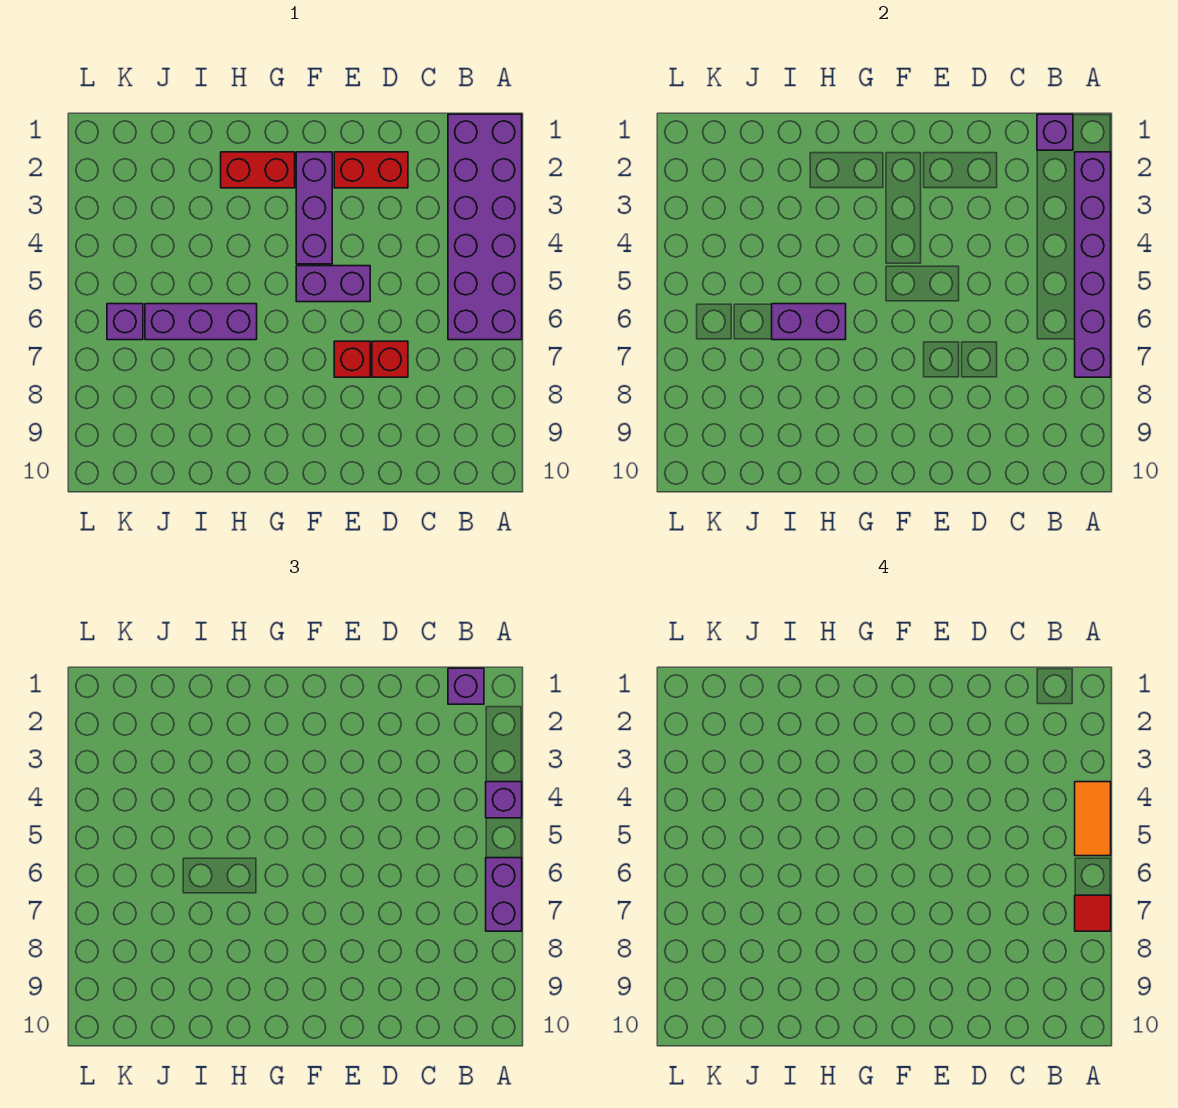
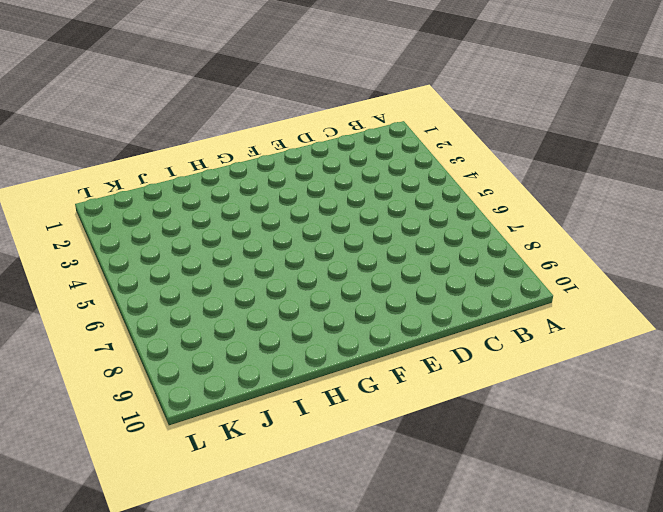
none -> purple 2x6 brick [448,114,522,340]
none -> red 1x2 brick [334,152,408,188]
none -> red 1x1 brick [372,341,408,377]

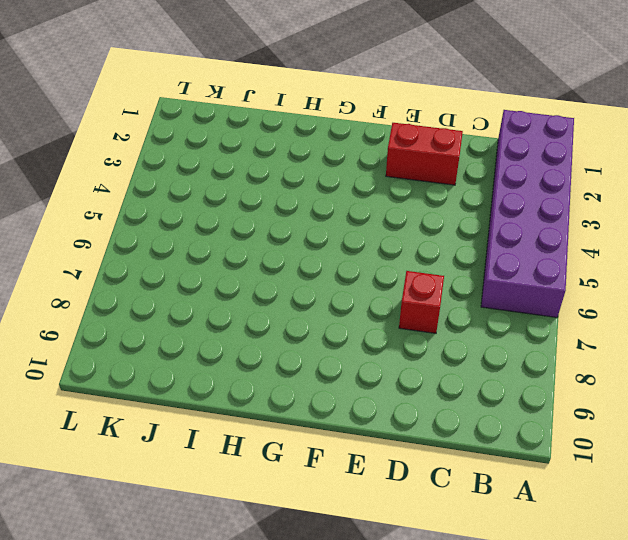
none -> purple 1x2 brick [296,266,370,302]
none -> red 1x1 brick [334,341,370,377]
none -> purple 1x3 brick [296,152,332,264]

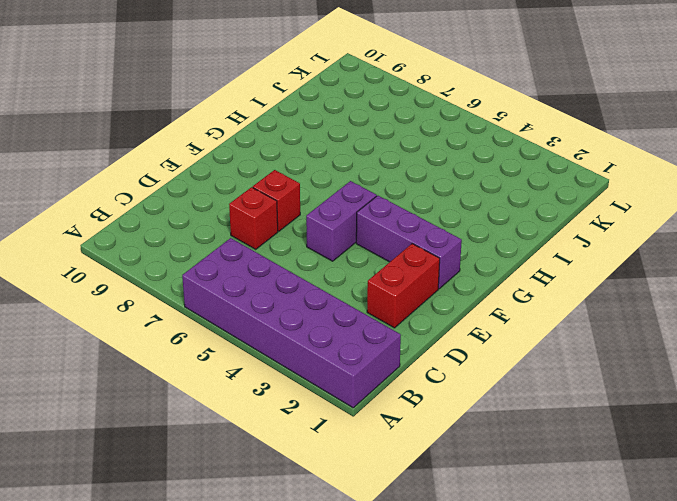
none -> red 1x2 brick [221,152,295,188]
none -> purple 1x3 brick [145,304,257,340]
none -> purple 1x1 brick [107,304,143,340]

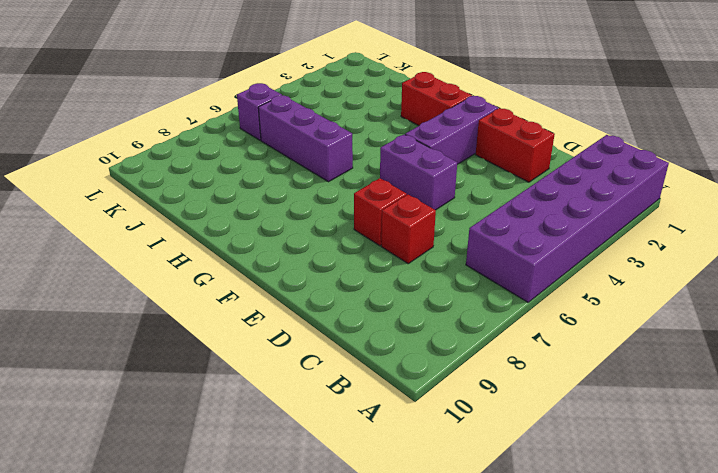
none -> purple 1x6 brick [1075,152,1111,377]
none -> purple 1x1 brick [1037,114,1073,150]
none -> purple 1x2 brick [772,304,846,340]

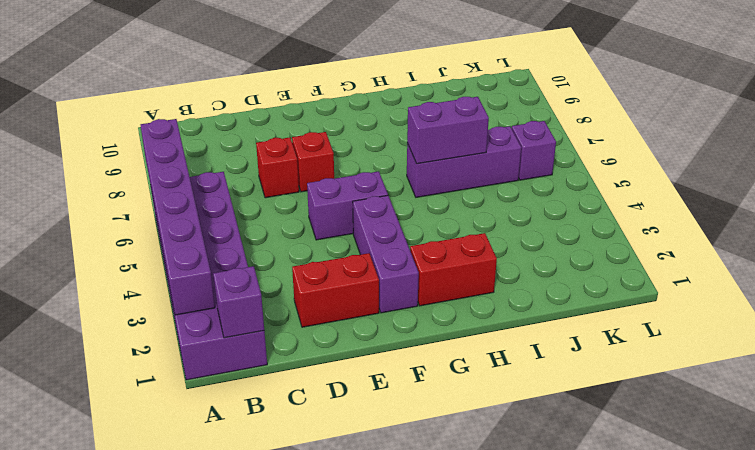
none -> purple 1x1 brick [486,782,522,818]
none -> purple 1x2 brick [486,858,522,931]
none -> purple 1x1 brick [448,668,484,704]

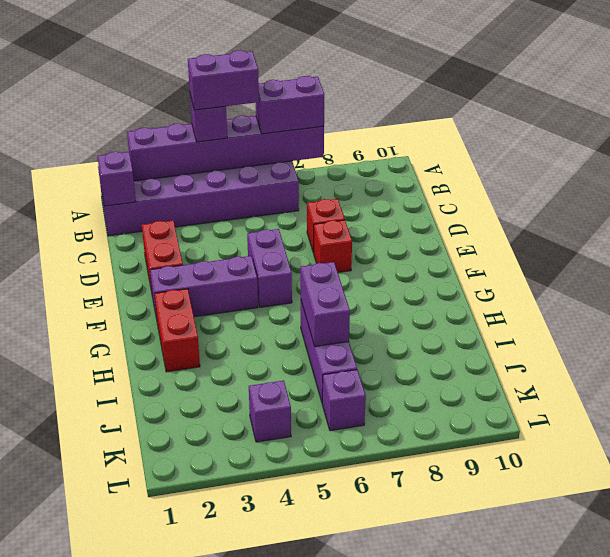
purple 1x2 brick [188,50,259,110] -> orange 1x2 tile [1075,782,1111,856]
purple 1x1 brick [249,381,291,442] -> purple 1x1 brick moved to [448,668,484,704]
none -> red 1x1 tile [1075,895,1111,931]

